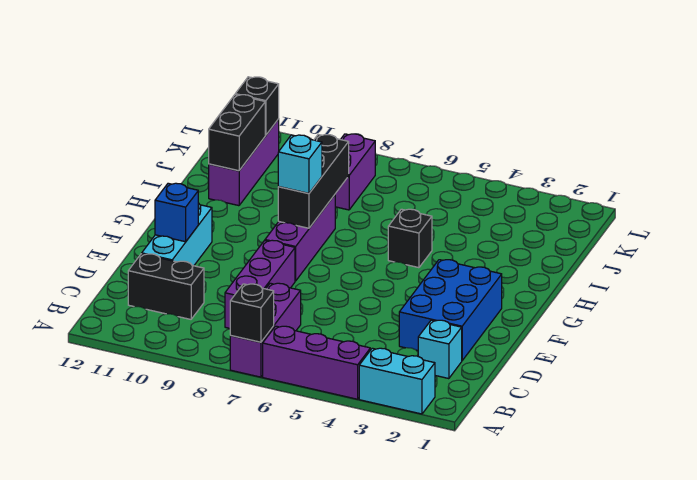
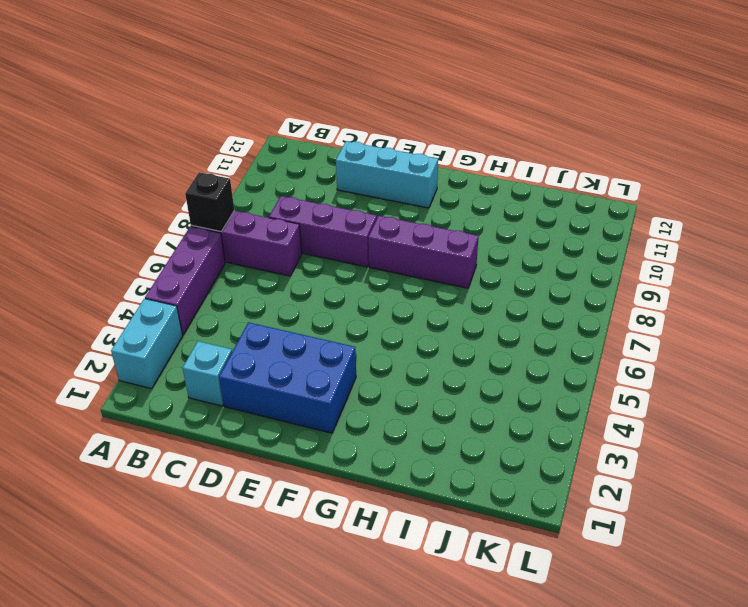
none -> black 1x2 brick [128,254,204,319]
none -> black 1x1 brick [388,209,432,268]
none -> purple 1x3 brick [209,119,279,206]

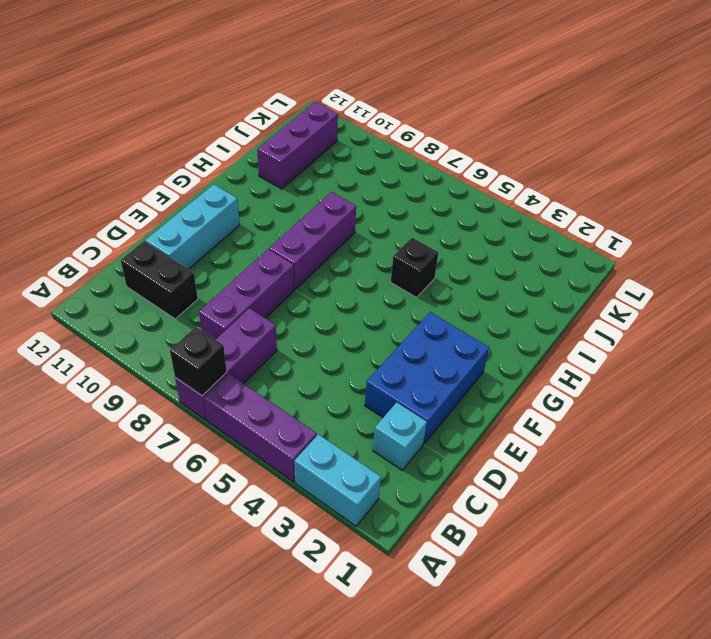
none -> purple 1x2 brick [335,134,375,210]
none -> blue 1x1 brick [155,183,198,242]
none -> black 1x3 brick [278,135,349,228]

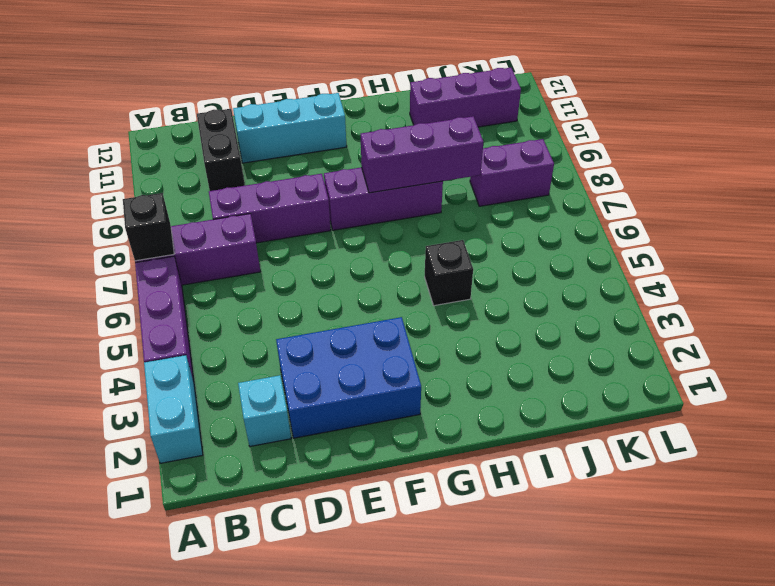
purple 1x3 brick [361,116,483,193] -> black 1x3 brick [278,135,349,228]
none -> blue 1x1 brick [155,183,198,242]
none -> black 1x2 brick [209,95,265,171]
none -> black 1x1 brick [235,77,279,135]

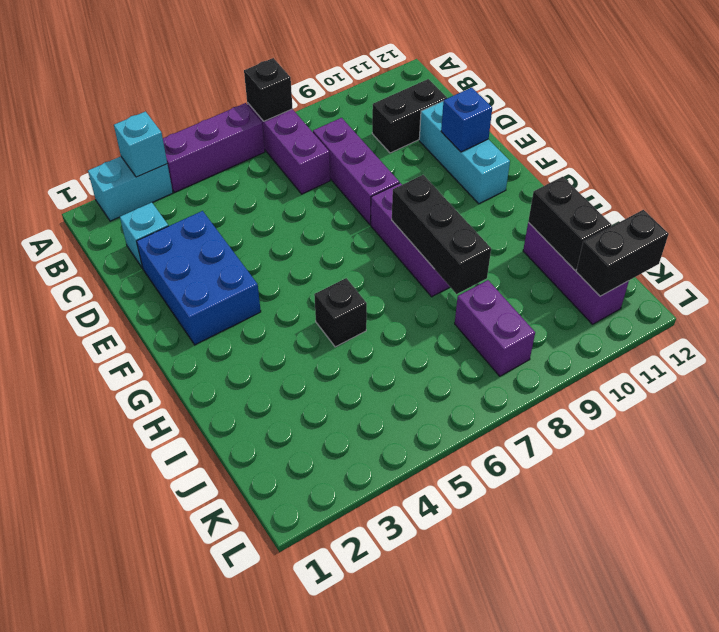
cyan 1x1 brick [114,112,167,177] -> cyan 1x1 brick moved to [278,135,322,193]
black 1x2 brick [576,210,669,296] -> black 1x1 brick [235,77,279,135]

